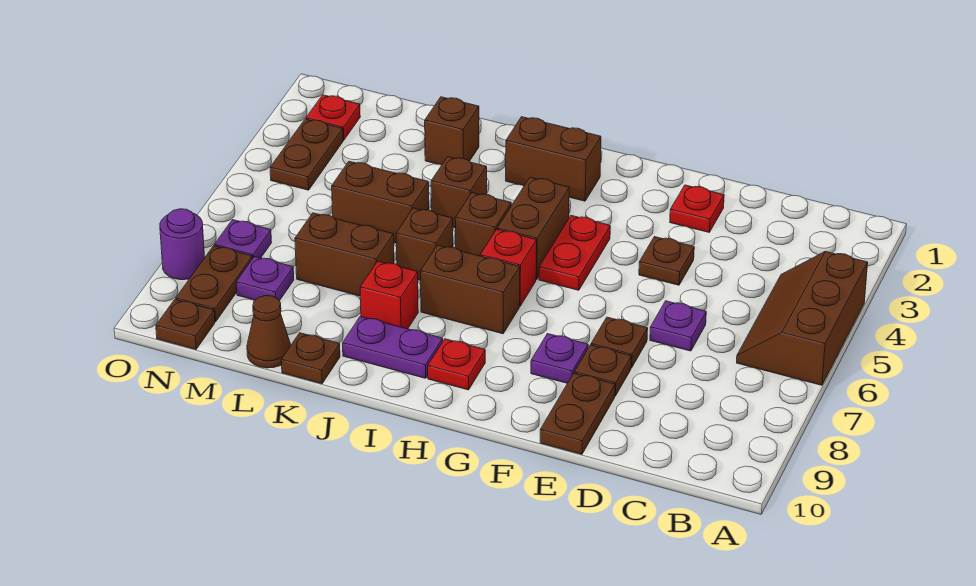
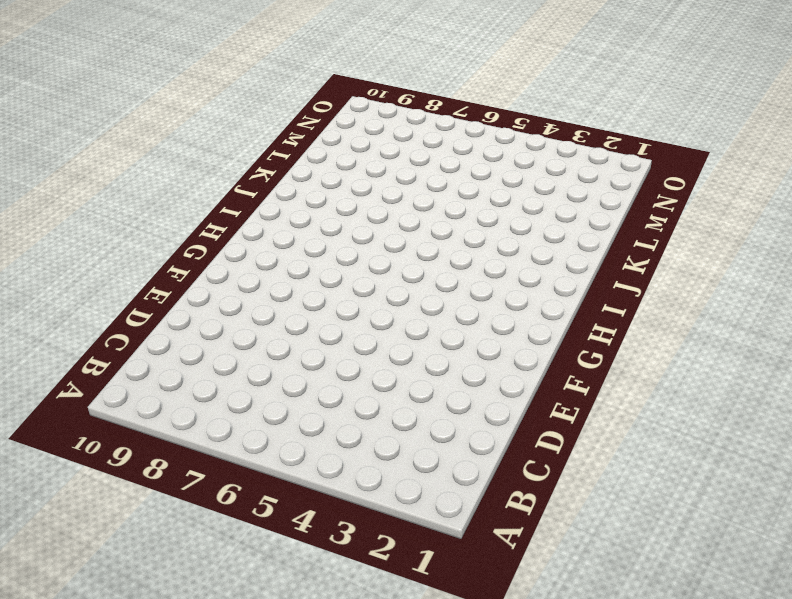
none -> brown 2x3 slope [737,251,868,385]
none -> purple 1x1 plate [650,301,706,351]
none -> red 1x1 plate [670,185,724,232]
none -> brown 1x1 plate [639,237,694,285]

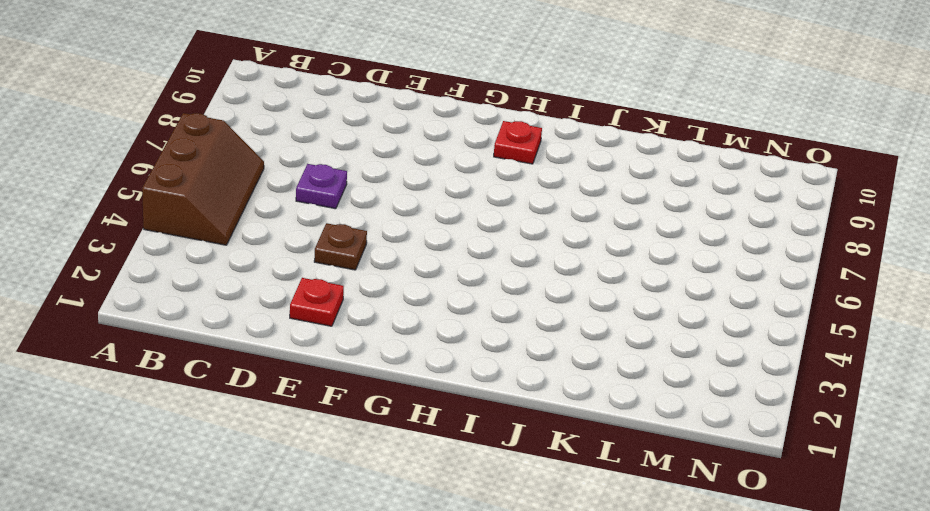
none -> brown 1x1 plate [591,317,648,368]
none -> brown 1x1 plate [574,345,631,396]
none -> brown 1x2 plate [540,373,615,454]
none -> purple 1x1 plate [531,334,588,383]

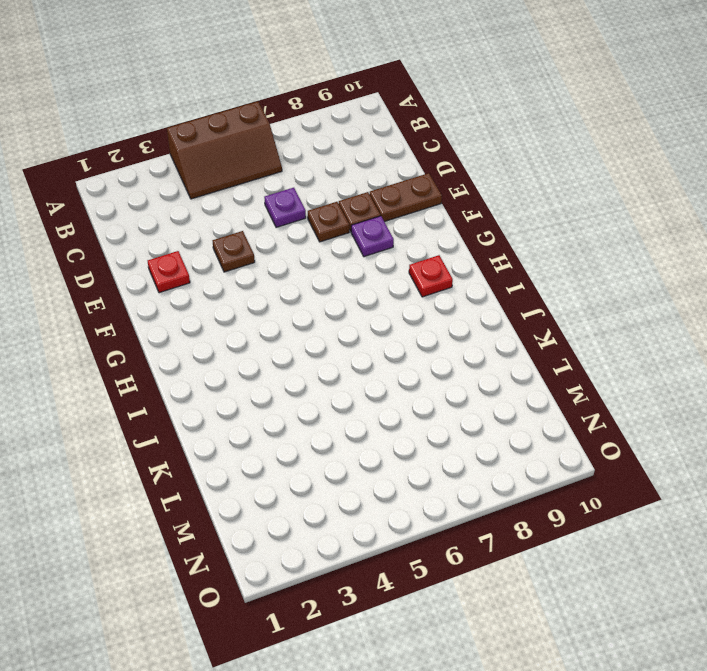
none -> red 1x2 plate [539,216,610,290]
none -> brown 1x2 brick [506,117,601,201]
none -> brown 1x2 brick [497,177,569,280]
none -> red 1x1 brick [480,229,537,306]

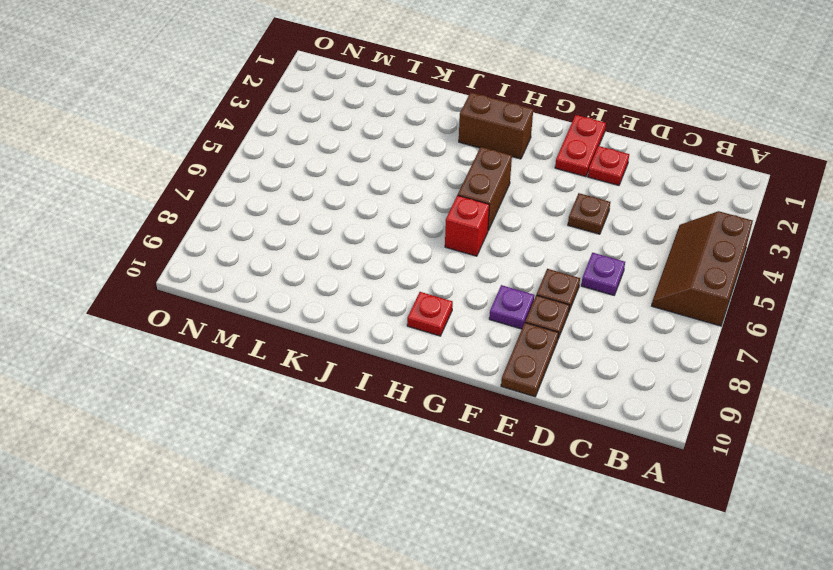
red 1x2 plate [555,115,606,177] -> red 1x2 plate moved to [539,216,610,290]
none -> brown 1x2 brick [420,245,520,334]
none -> brown 1x1 brick [455,193,511,256]
none -> purple 1x2 plate [343,316,443,378]
none -> brown 1x1 brick [431,157,487,228]

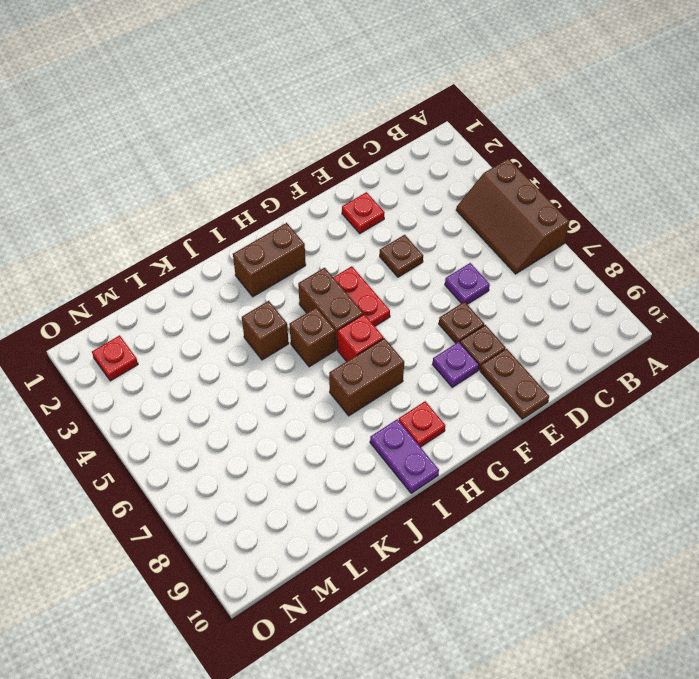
purple 1x2 plate [370,419,439,493] -> purple 1x2 plate turned to [343,316,443,378]
none -> brown 1x1 brick [396,208,453,280]
none -> red 1x1 brick [360,261,418,329]
none -> brown 1x1 brick [425,97,479,165]
none -> brown 1x2 brick [332,161,429,243]

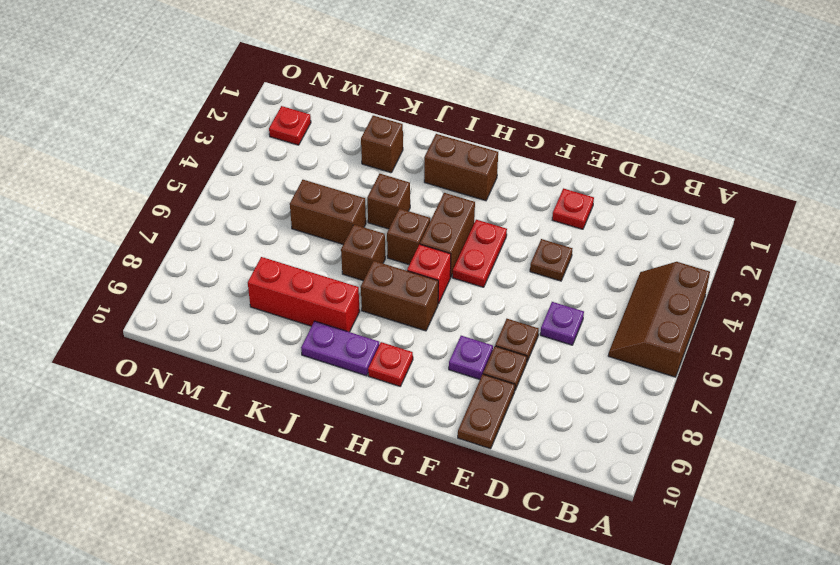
red 1x3 brick [248,257,360,332] -> red 1x1 brick [360,261,418,329]
none -> brown 1x2 brick [295,213,394,296]
none -> brown 1x1 plate [281,333,340,384]
none -> brown 1x1 cone [247,296,290,368]
none -> purple 1x1 plate [236,257,294,301]

